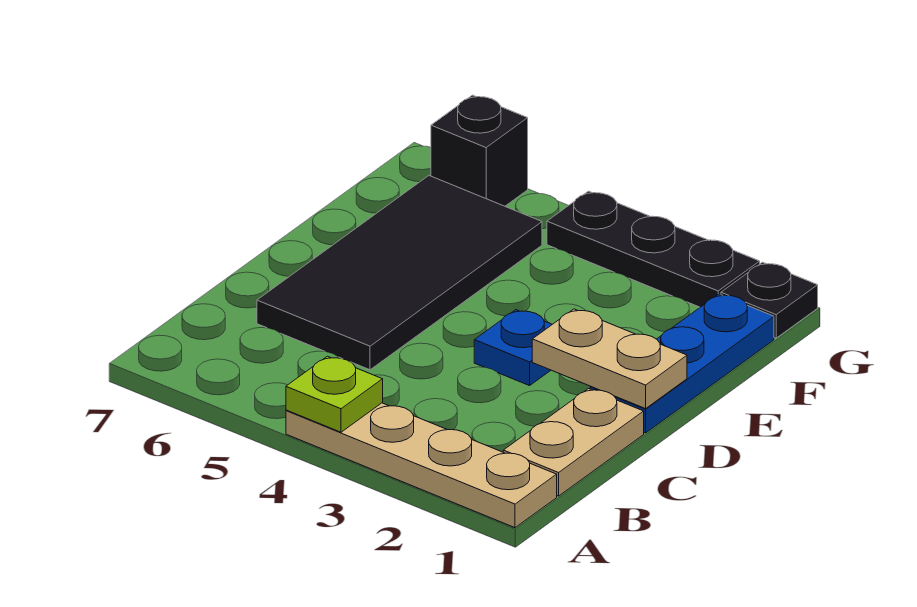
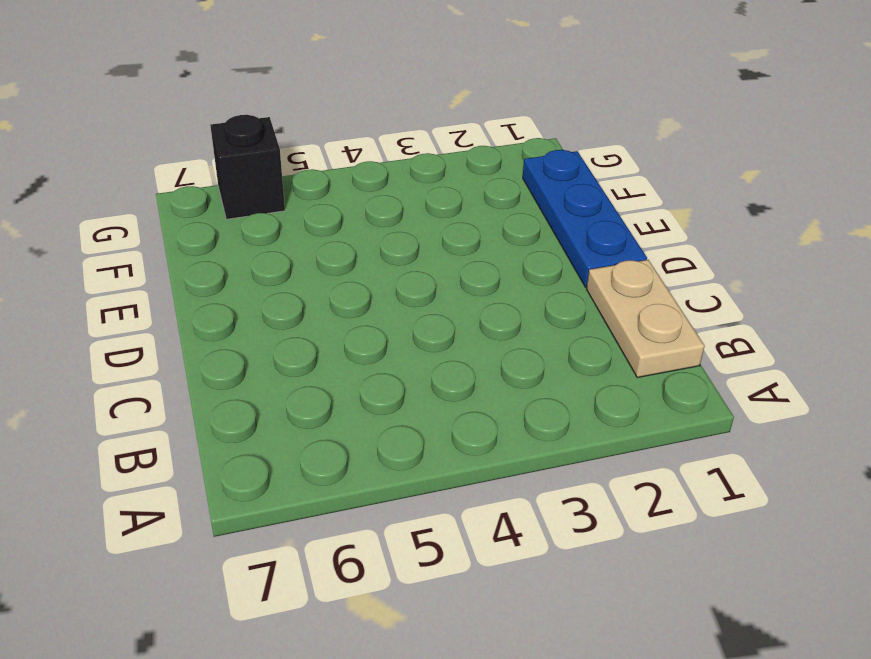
none -> tan 1x4 plate [286,403,557,528]
none -> black 2x4 tile [257,176,542,370]

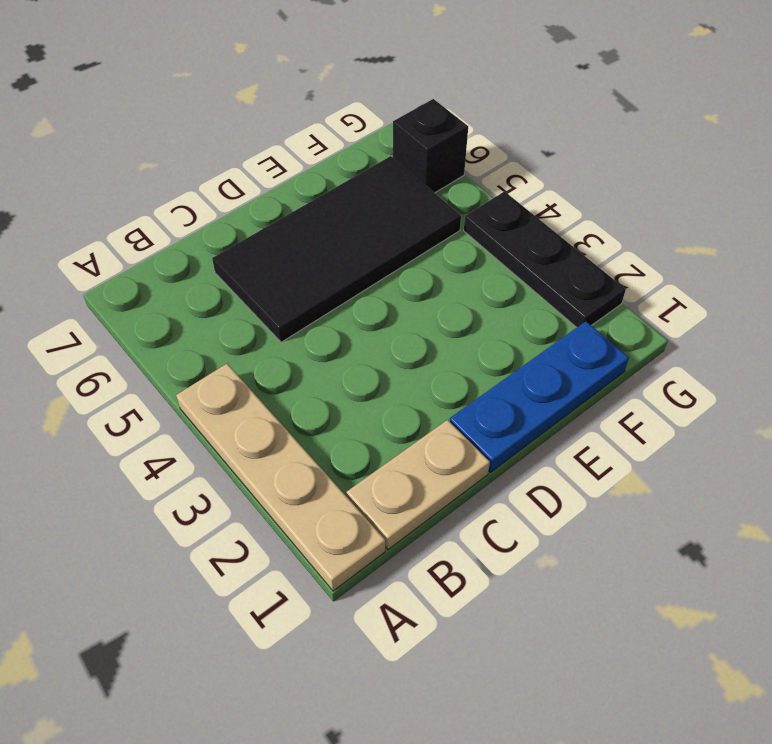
none -> blue 1x1 plate [474,310,552,386]
none -> black 1x1 plate [721,262,818,338]

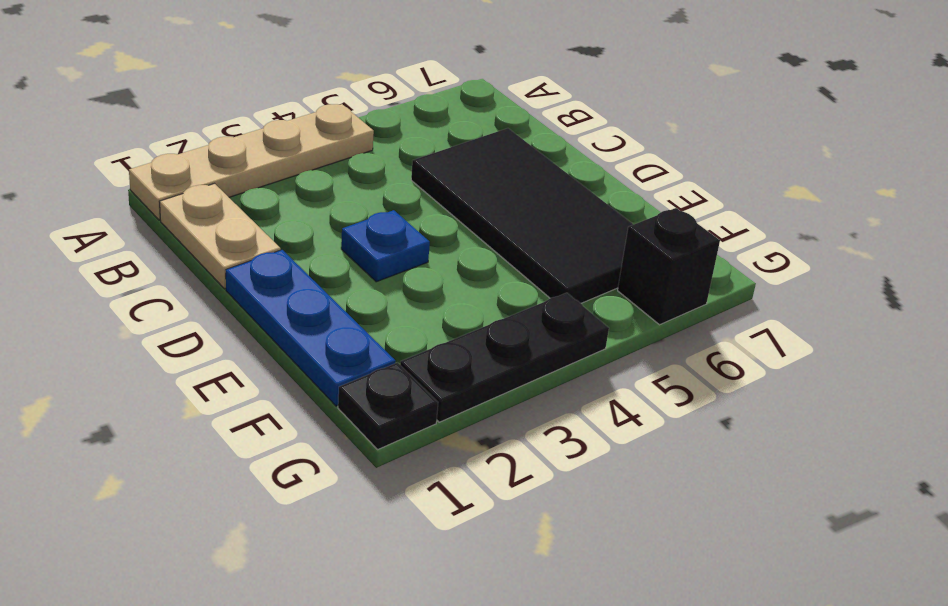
none -> lime 1x1 plate [286,356,383,432]
none -> tan 1x2 plate [532,309,687,409]

